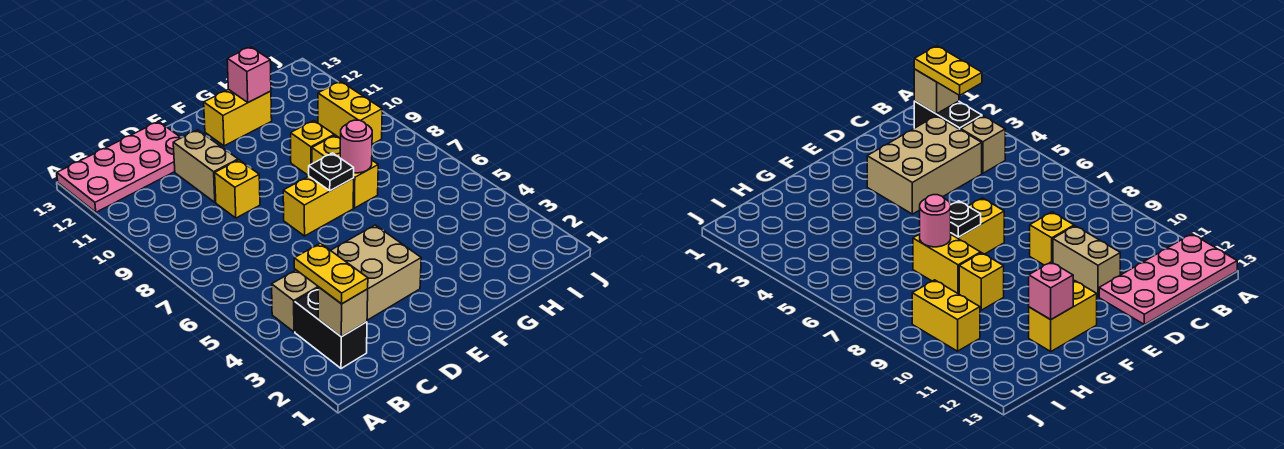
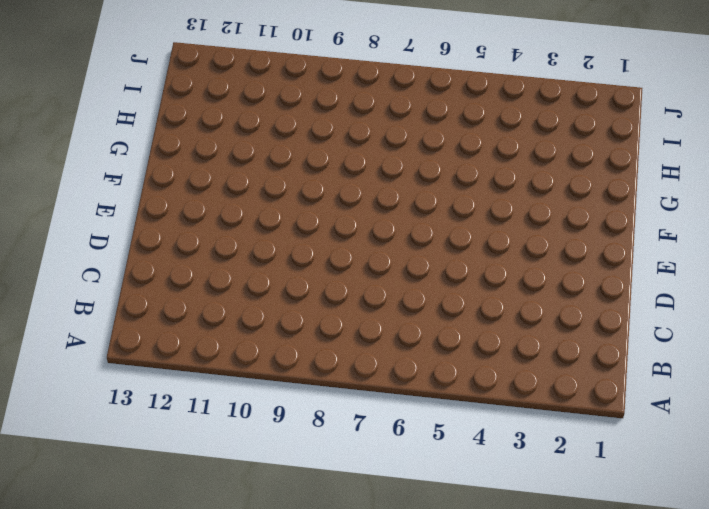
none -> pink 2x4 plate [57,121,181,212]
none -> black 1x2 brick [295,288,367,369]
none -> tan 1x1 brick [272,270,318,332]

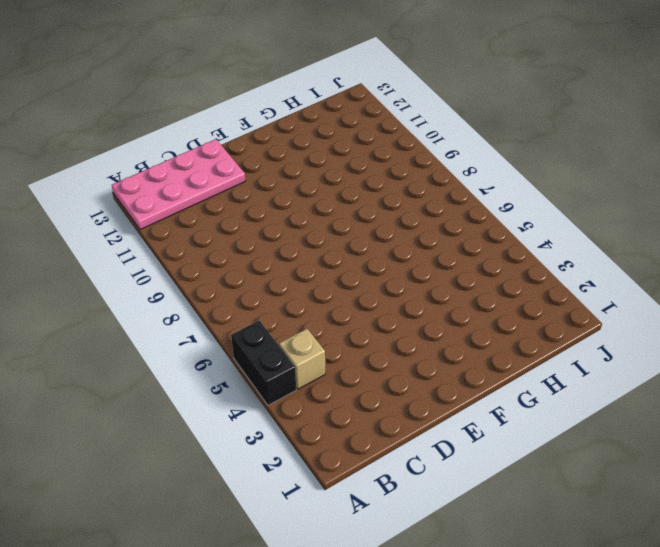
black 1x2 brick [231,321,296,405] -> black 1x2 brick moved to [295,288,367,369]
none -> tan 2x3 brick [331,225,421,320]
none -> yellow 1x1 brick [215,160,260,218]
none -> tan 1x2 brick [173,130,238,202]

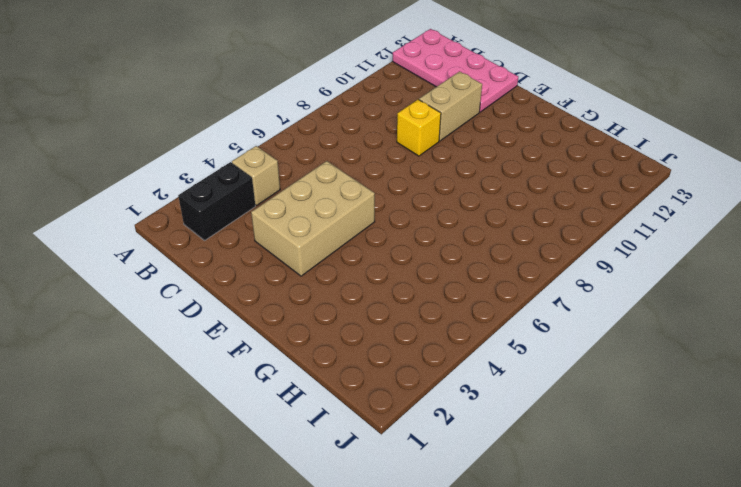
tan 2x3 brick [251,161,375,276] -> tan 2x3 brick turned to [331,225,421,320]
none -> yellow 1x2 brick [283,176,354,236]
none -> yellow 1x2 brick [204,89,272,146]
none -> yellow 1x2 brick [312,135,378,208]

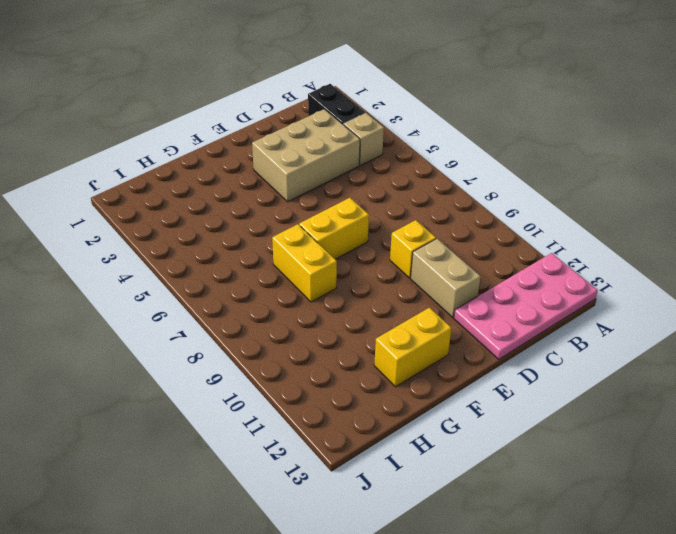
none -> yellow 1x1 brick [291,121,334,176]
none -> yellow 1x2 brick [318,81,382,144]
none -> tan 1x1 brick [318,287,368,337]

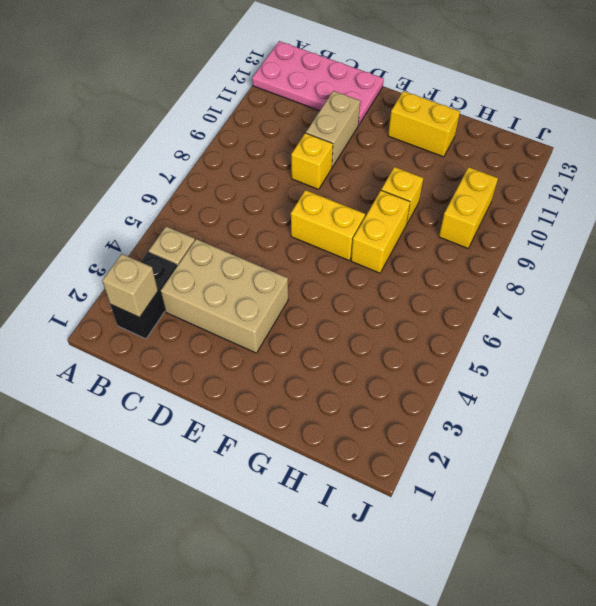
none -> black 1x1 plate [309,153,354,191]
none -> pink 1x1 round brick [340,120,372,173]
none -> pink 1x1 brick [227,47,271,102]

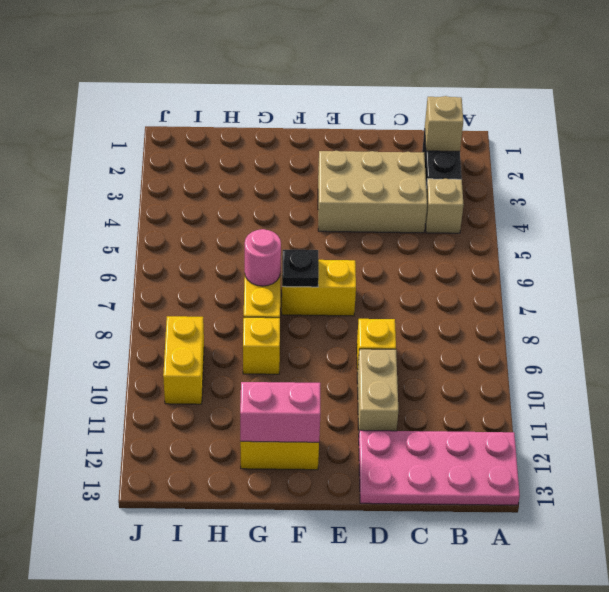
pink 1x2 brick [240,382,321,442] -> pink 1x1 brick [227,47,271,102]
none -> yellow 1x2 plate [294,243,368,304]

